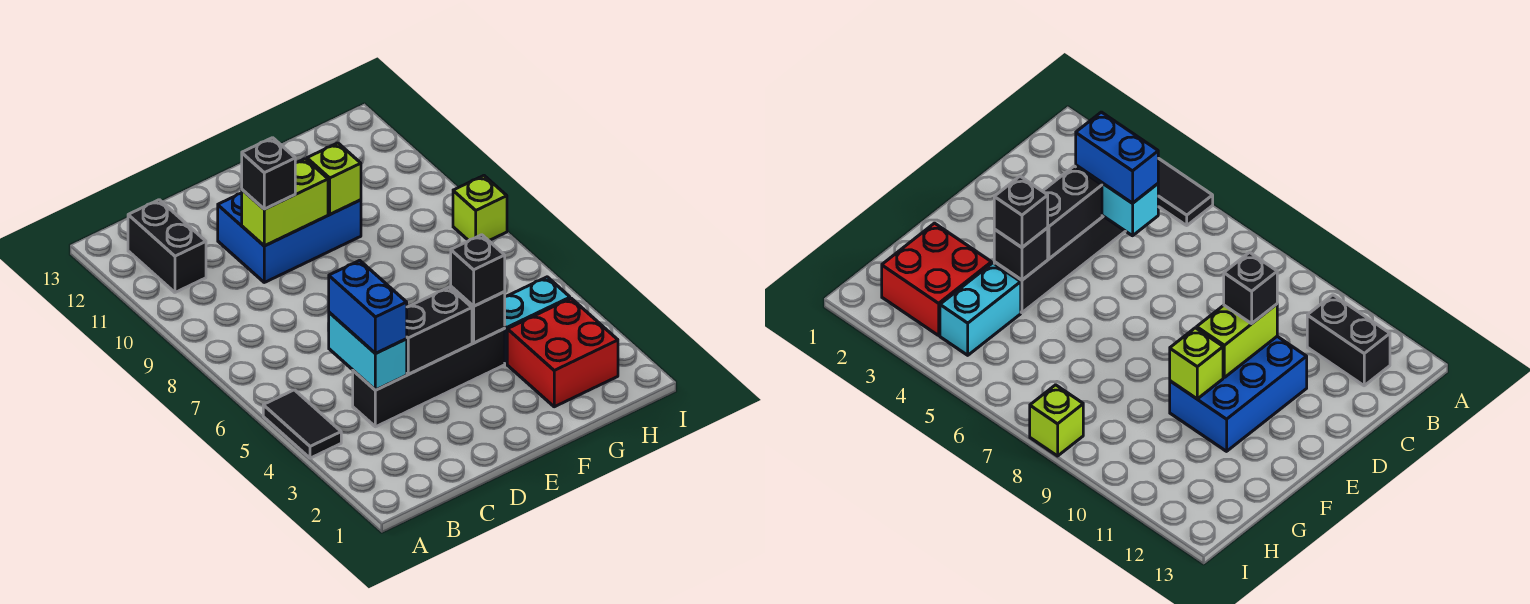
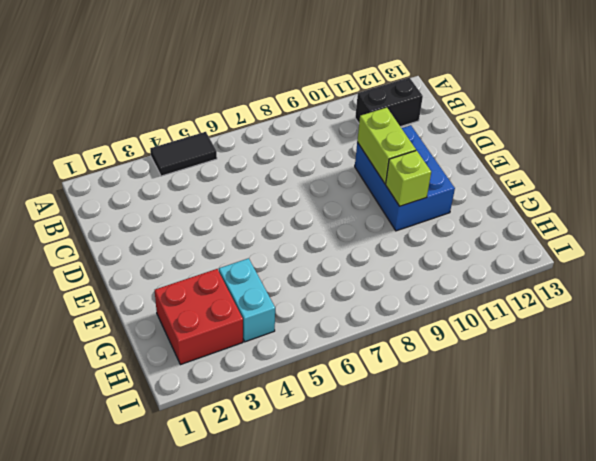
none -> black 1x4 brick [353,329,505,427]
none -> lime 1x1 brick [453,176,507,241]
none -> cyan 1x2 brick [328,312,407,390]

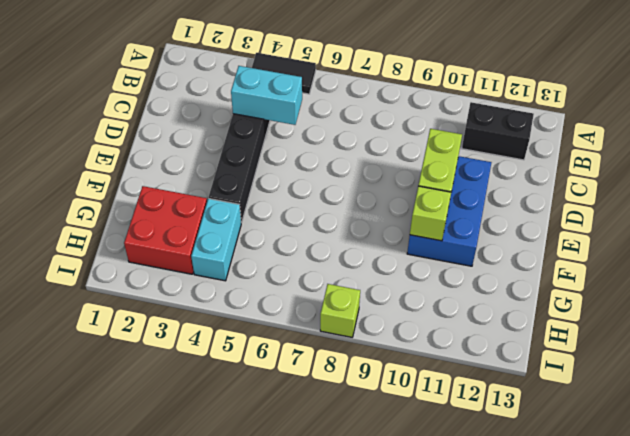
none -> black 1x2 brick [407,287,472,374]
none -> black 1x1 brick [451,287,505,343]
none -> blue 1x2 brick [329,260,407,353]

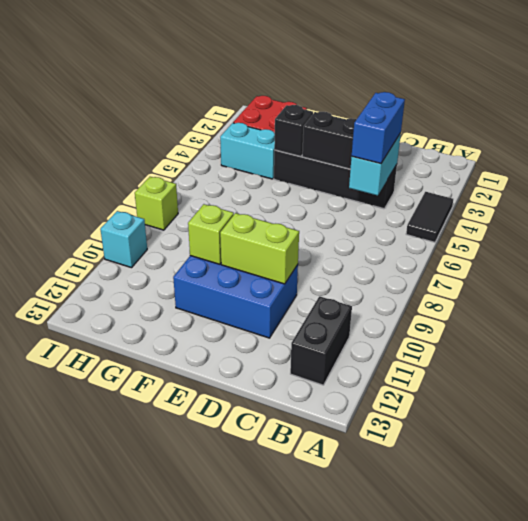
cyan 1x1 brick [100,211,147,268] -> none
none -> black 1x1 brick [242,138,295,209]
none -> black 1x1 brick [451,235,505,306]

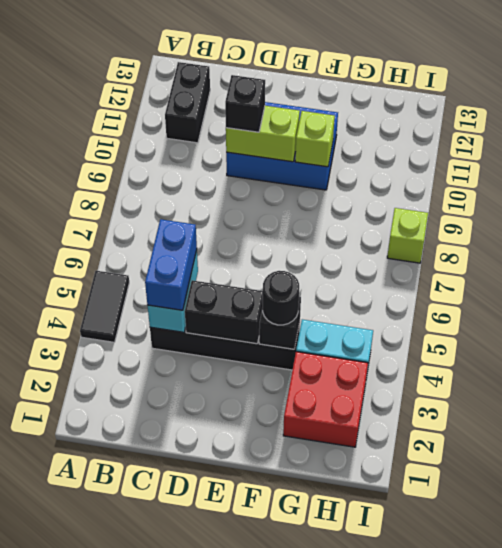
black 1x1 round brick [263,271,299,325] -> black 1x1 brick [451,235,505,306]

